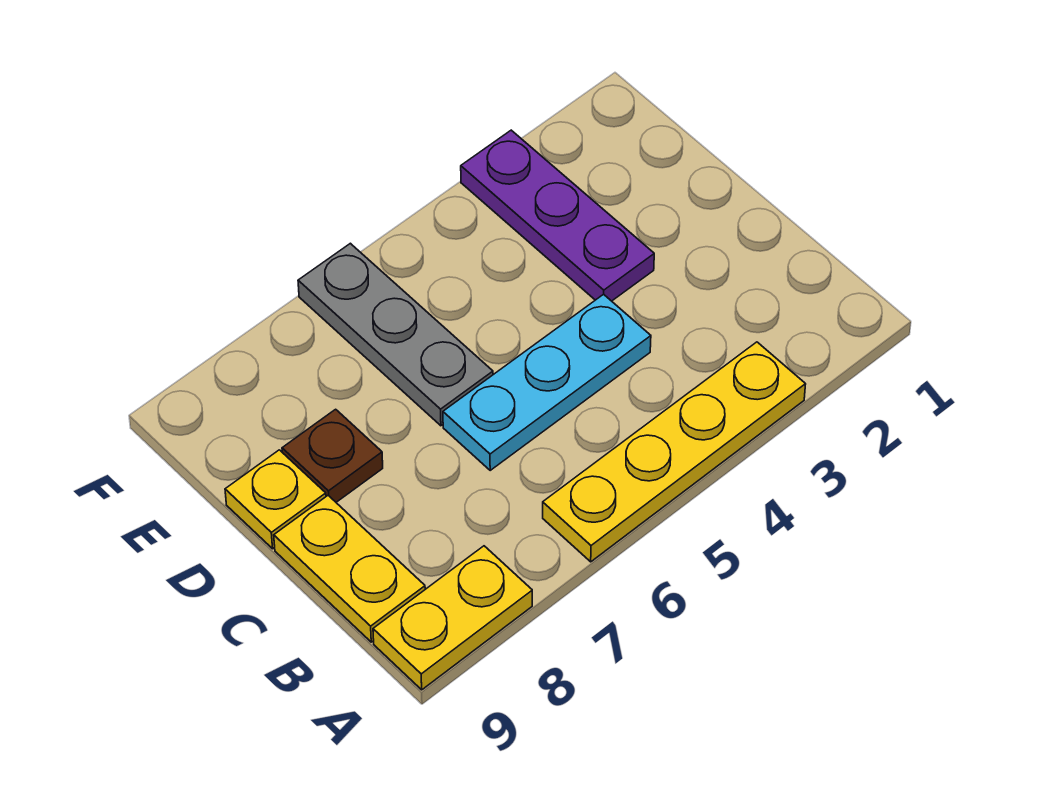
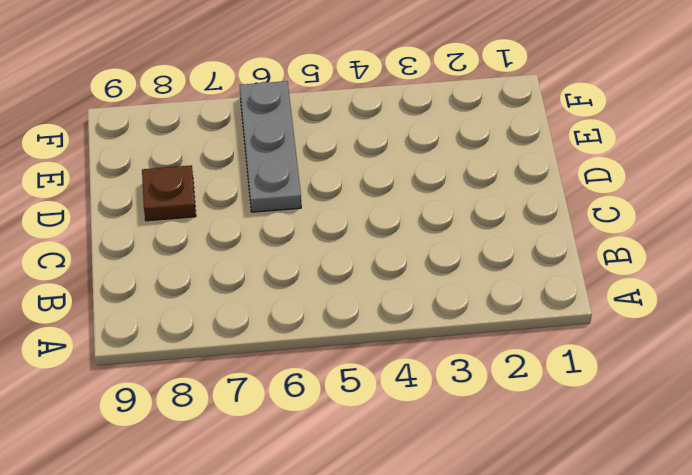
none -> yellow 1x4 plate [543,342,806,562]
none -> yellow 1x2 plate [373,546,532,690]

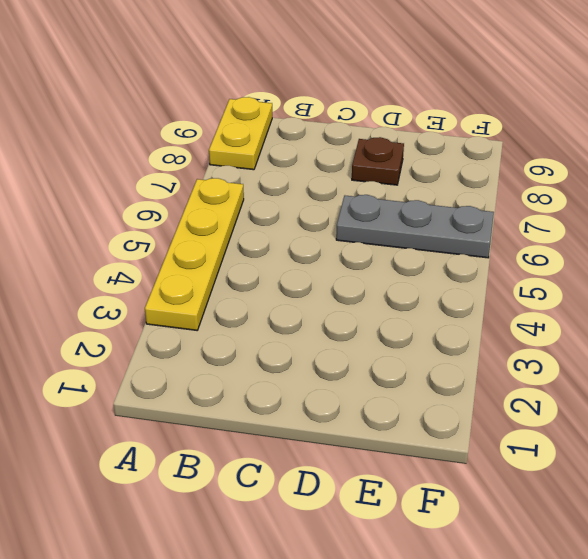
none -> yellow 1x2 plate [274,496,425,642]
none -> cyan 1x3 plate [443,294,651,470]

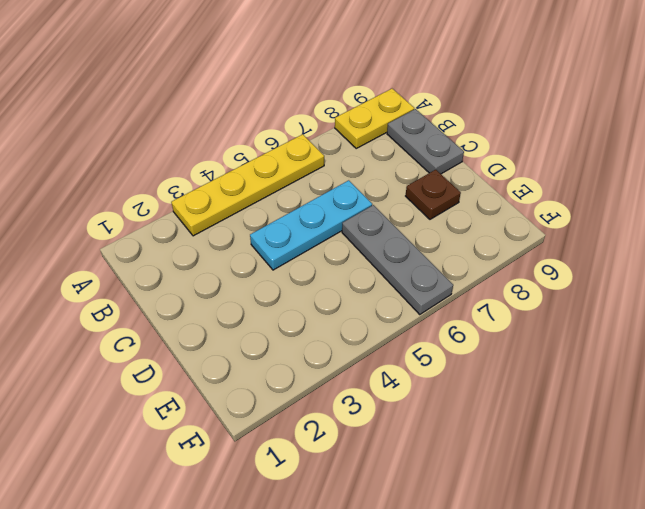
grey 1x2 plate [387,109,464,174] -> yellow 1x2 plate [274,496,425,642]
none -> purple 1x3 plate [461,130,654,301]
none -> yellow 1x1 plate [225,450,326,549]

